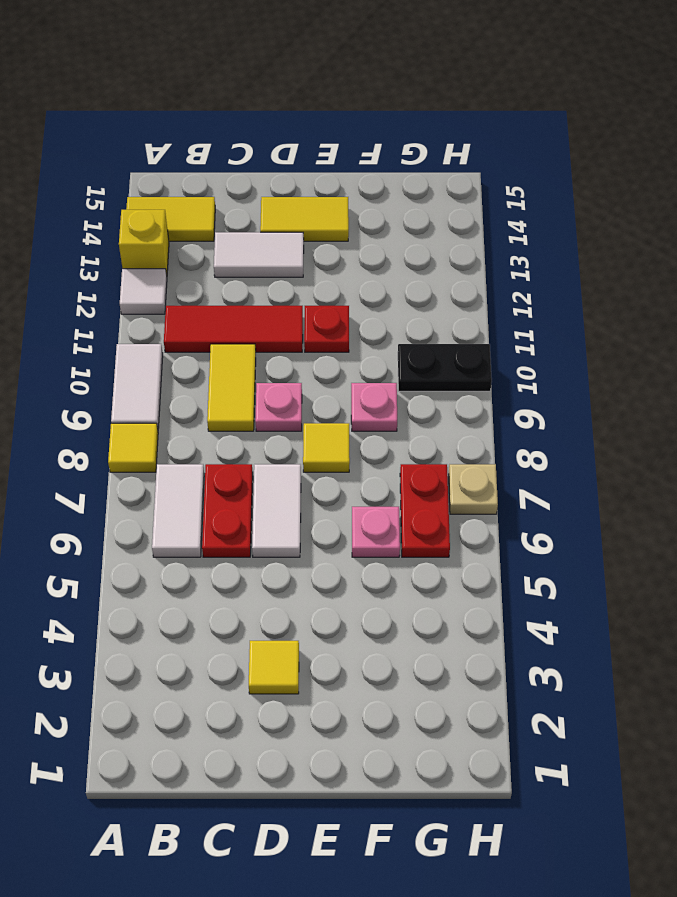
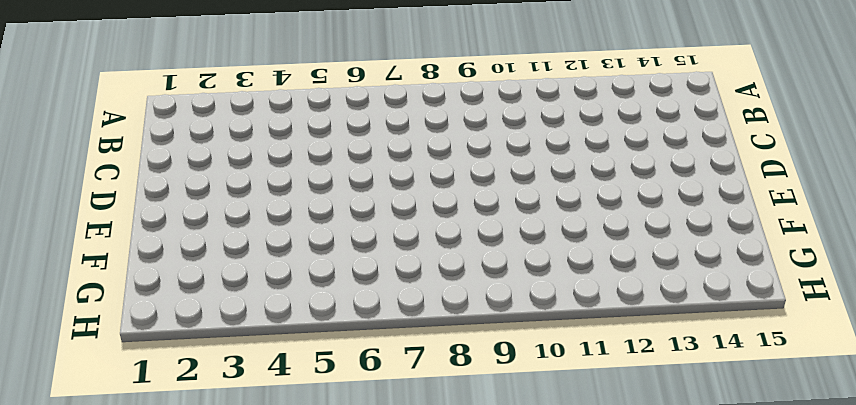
none -> yellow 1x1 tile [108,423,158,472]
none -> white 1x2 tile [111,344,163,428]
none -> white 1x1 tile [120,269,167,314]

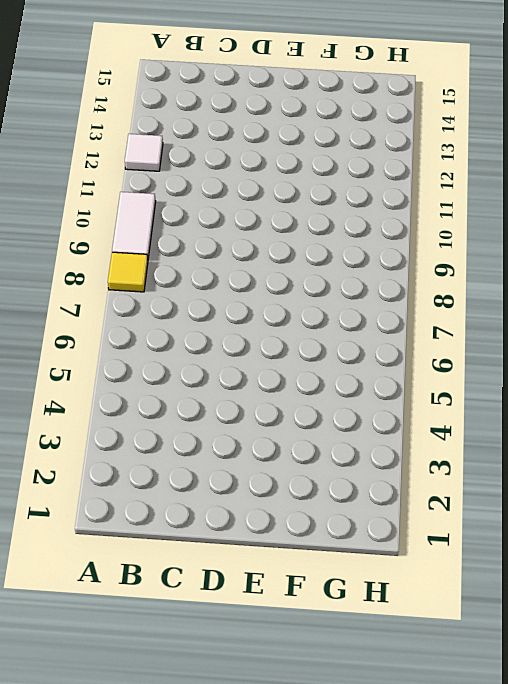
none -> yellow 1x1 brick [119,210,169,275]
none -> yellow 1x2 tile [126,197,215,241]
none -> white 1x2 tile [152,464,204,557]

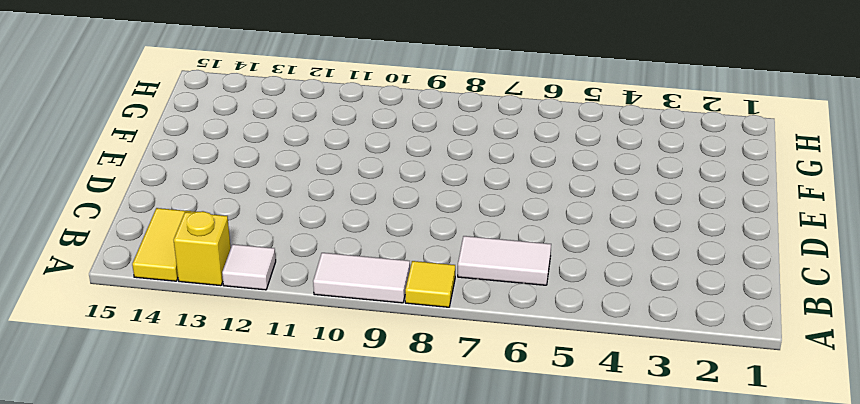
none -> red 1x3 tile [164,306,303,352]
none -> red 1x2 plate [202,464,253,557]
none -> yellow 1x2 tile [207,344,256,431]

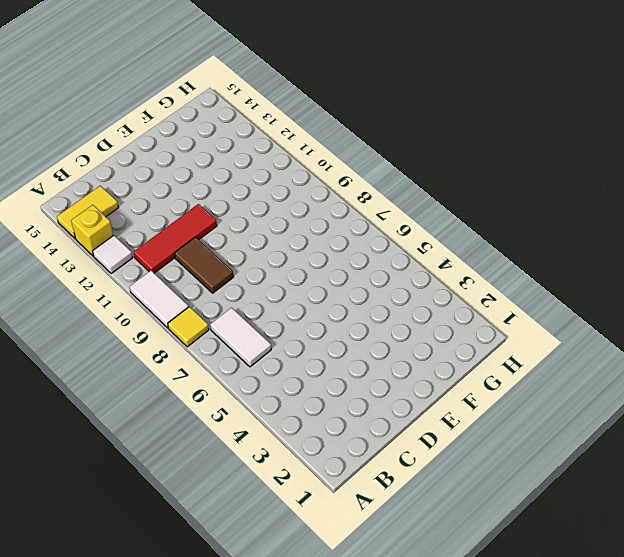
brown 1x2 tile [175,237,233,293] -> yellow 1x2 tile [207,344,256,431]
none -> red 1x2 plate [202,464,253,557]
none -> white 1x2 tile [214,232,304,277]
none -> yellow 1x1 tile [249,641,299,694]

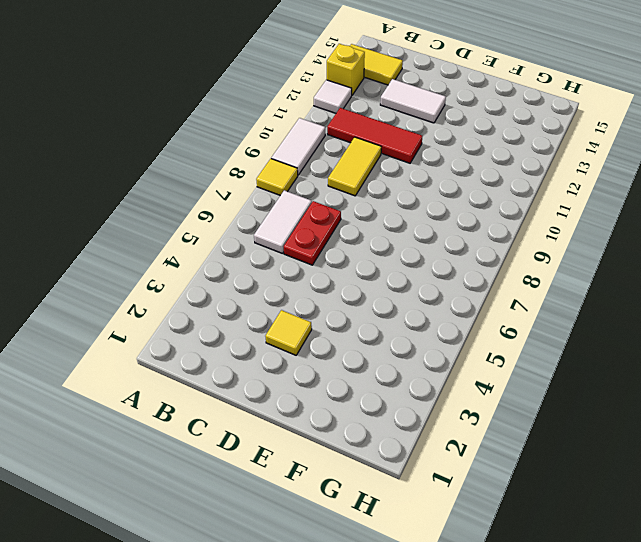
none -> white 1x2 tile [252,464,301,557]
none -> pink 1x1 plate [255,383,302,431]
none -> yellow 1x2 tile [260,197,349,241]

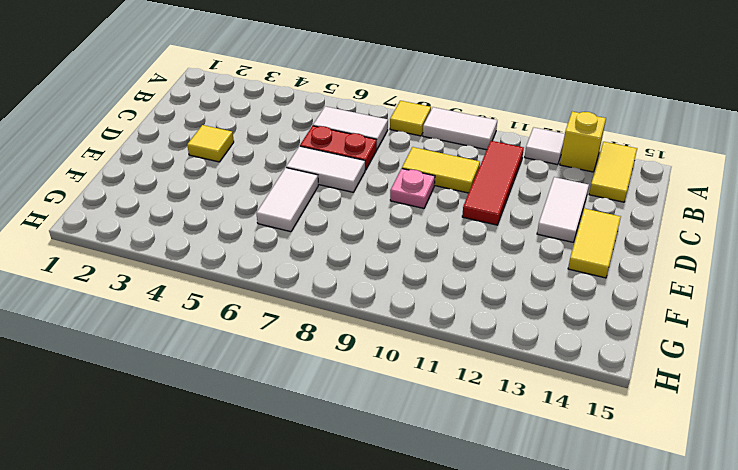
white 1x2 tile [257,168,318,232] -> pink 1x1 plate [352,507,400,557]
none -> yellow 1x1 tile [303,423,350,472]
none -> red 1x1 plate [304,306,349,352]
none -> pink 1x1 plate [351,383,397,431]

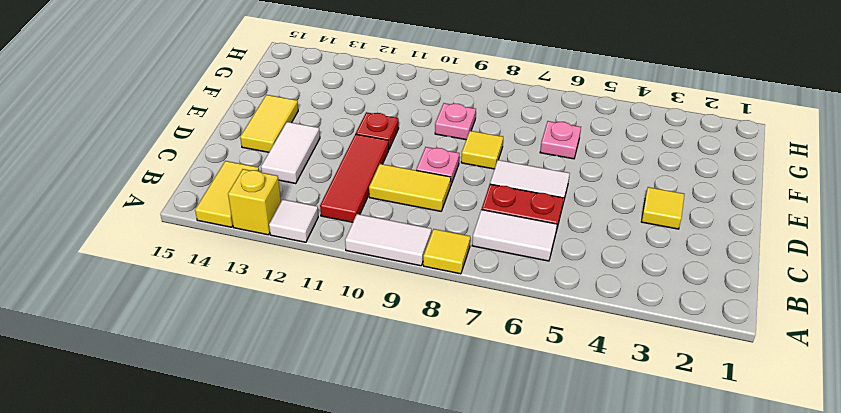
none -> red 1x2 plate [400,464,450,557]
none -> black 1x2 plate [398,344,492,391]
none -> tan 1x1 plate [449,464,498,514]

